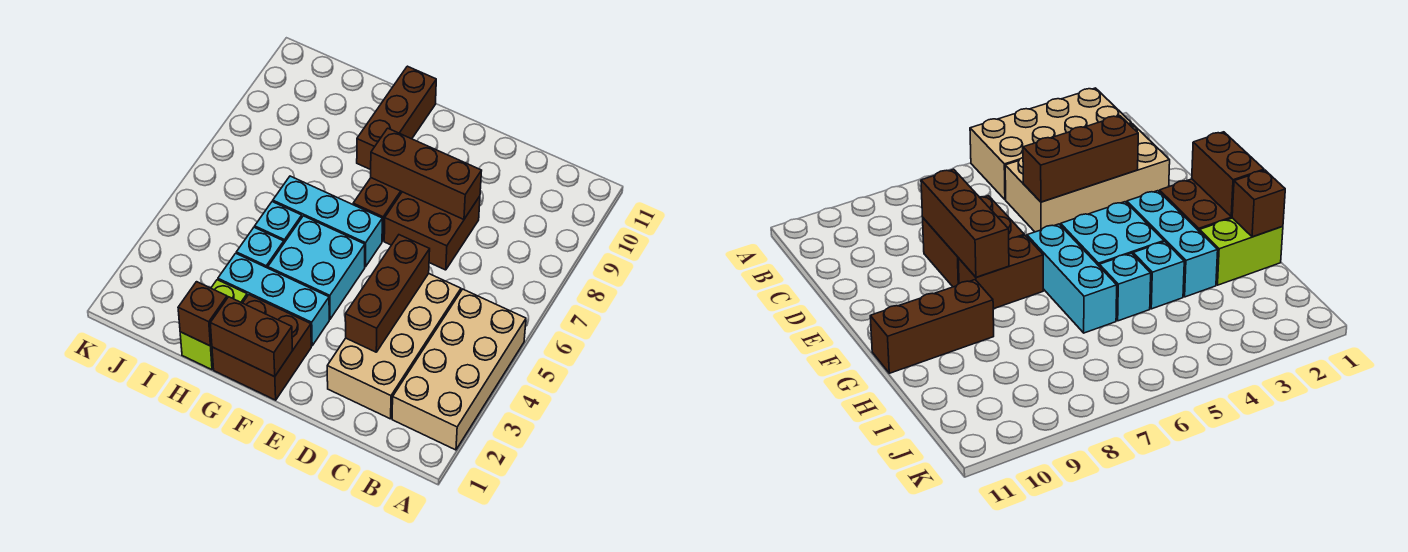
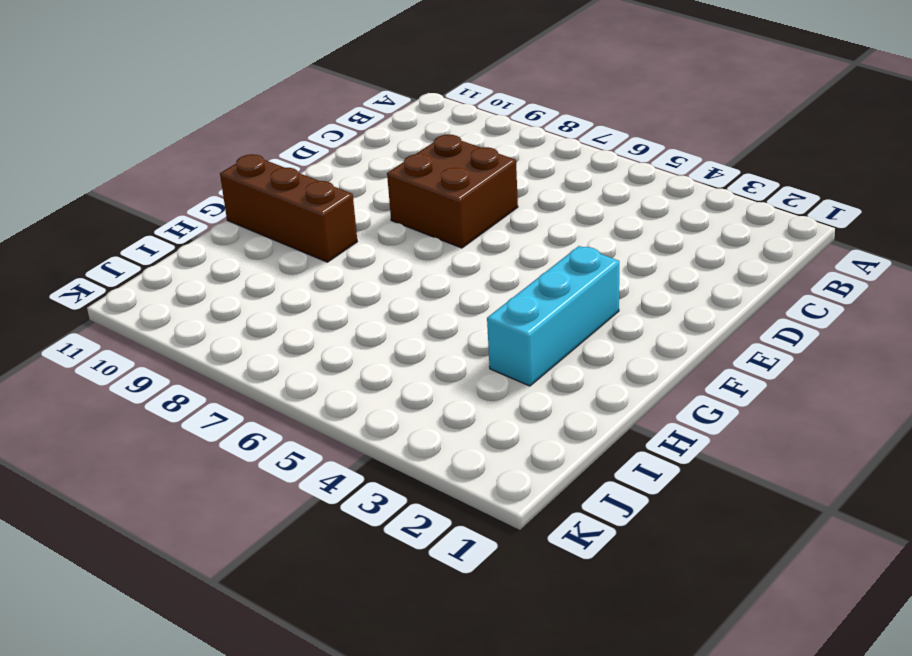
none -> tan 2x4 brick [392,289,526,450]
none -> tan 2x4 brick [327,274,461,419]
none -> brown 2x2 brick [212,295,311,400]

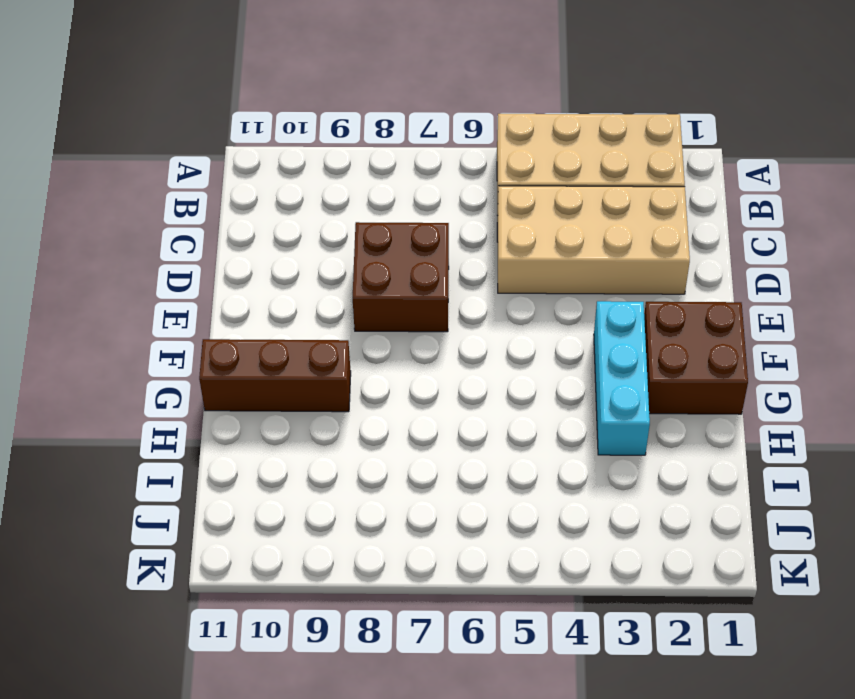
none -> cyan 2x2 brick [268,216,365,319]
none -> cyan 1x3 brick [273,176,382,267]
none -> brown 1x2 brick [353,178,402,241]

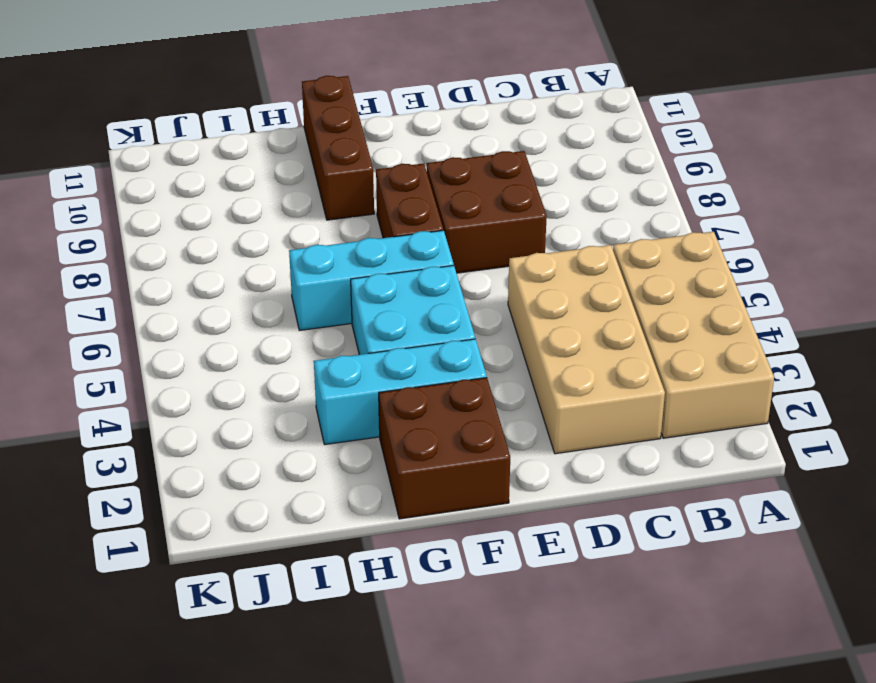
none -> lime 1x2 brick [180,280,247,370]
none -> cyan 1x1 brick [236,227,284,268]
none -> cyan 1x1 brick [255,202,302,243]

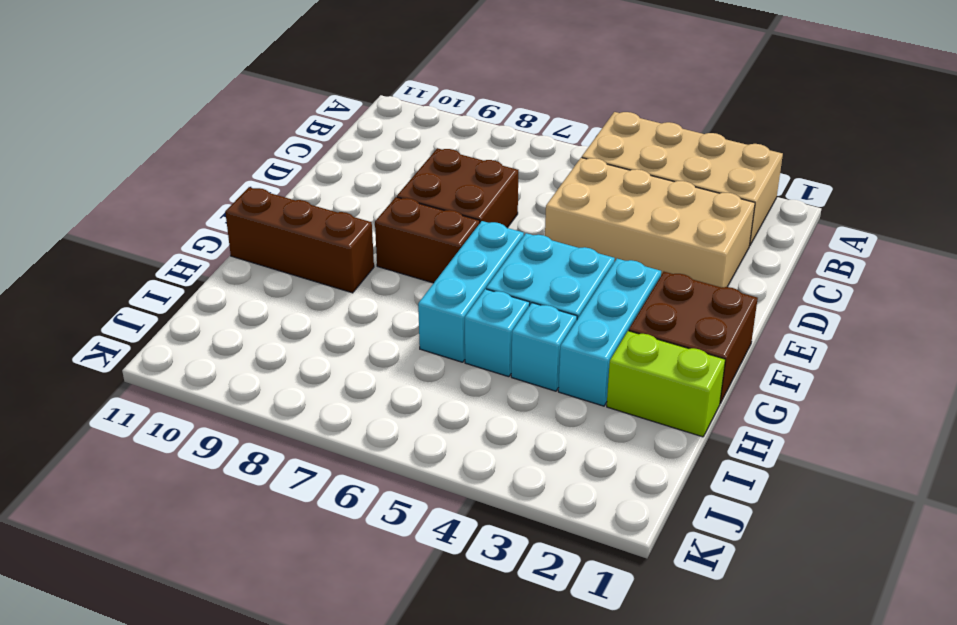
none -> brown 1x3 brick [345,235,430,352]
none -> brown 1x3 brick [371,128,482,219]
none -> brown 1x2 brick [210,297,293,377]

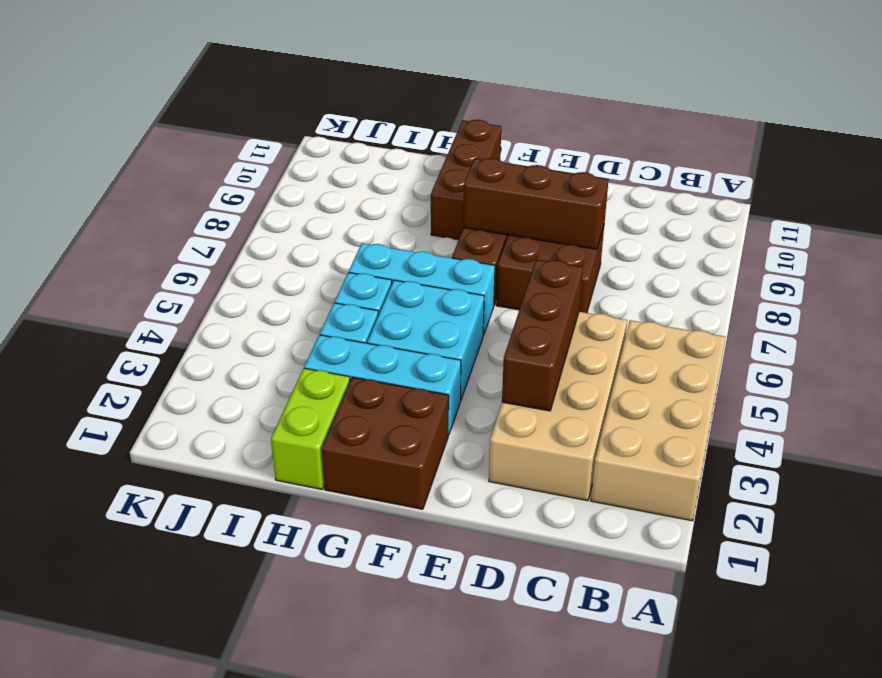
none -> brown 1x2 brick [210,297,293,377]
none -> brown 1x1 brick [178,282,227,346]

